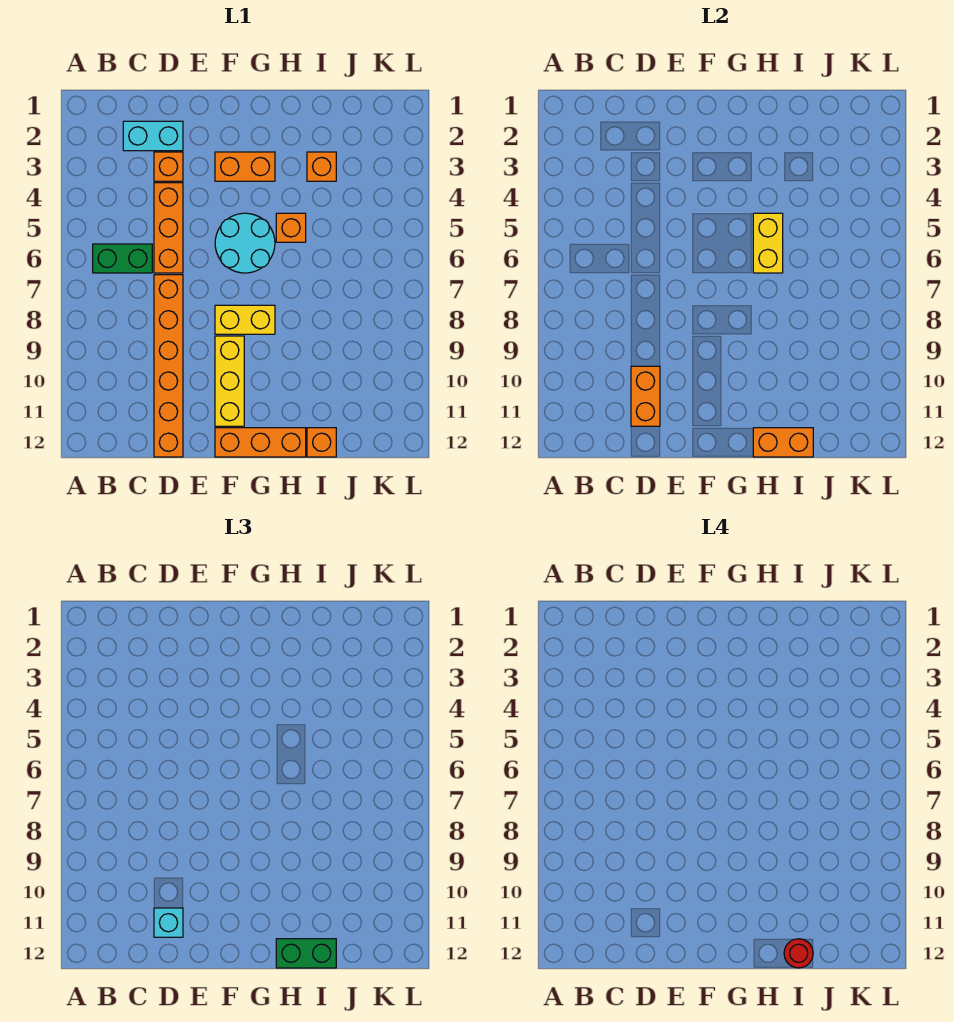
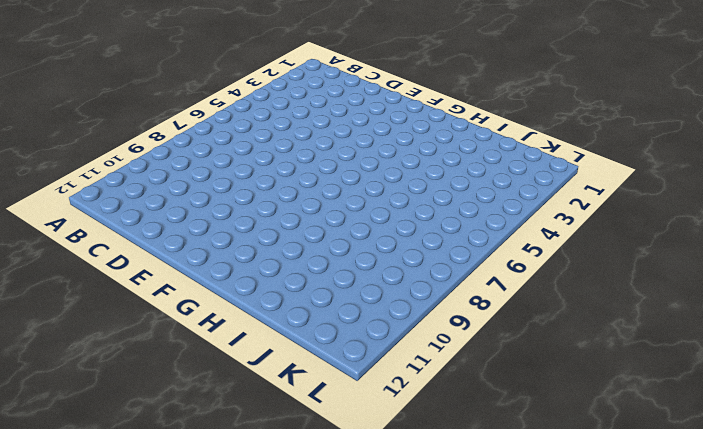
none -> green 1x2 brick [93,244,152,273]
none -> cyan 1x2 brick [123,121,183,151]
none -> orange 1x1 brick [154,152,183,181]

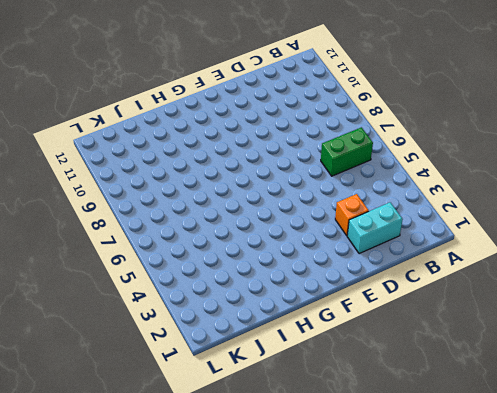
none -> orange 1x3 brick [154,183,183,273]
none -> orange 1x6 brick [154,275,183,457]
none -> orange 1x2 brick [215,152,275,181]

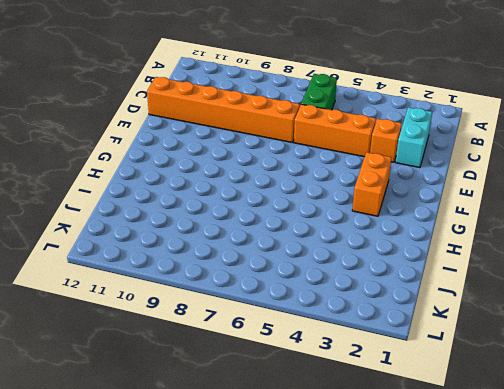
none -> cyan 2x2 round brick [215,213,275,273]
none -> yellow 1x2 brick [215,305,275,334]
none -> yellow 1x3 brick [215,336,244,426]

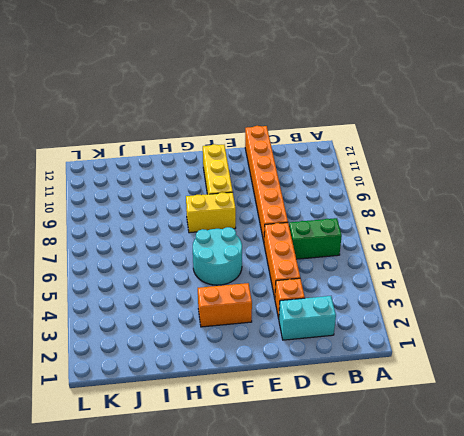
none -> orange 1x3 brick [215,428,306,457]
none -> orange 1x1 brick [276,213,306,242]
none -> orange 1x1 brick [307,152,336,181]

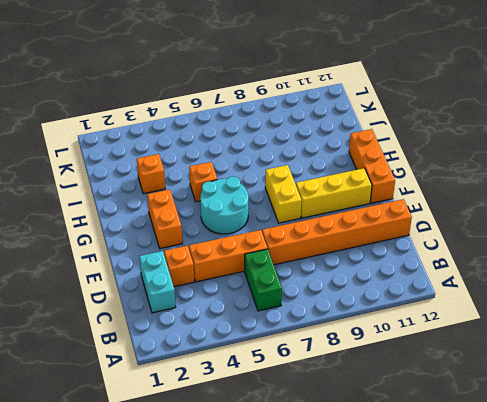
none -> orange 1x1 brick [307,428,336,457]
none -> orange 1x2 brick [631,366,660,426]
none -> yellow 1x2 brick [753,213,783,273]

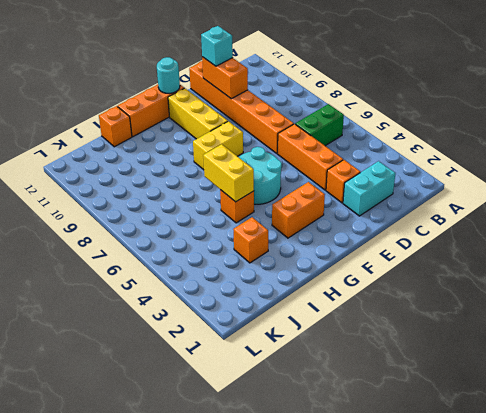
cyan 1x1 round brick [157,57,180,94] -> none
none -> orange 1x2 brick [753,428,813,457]
none -> green 1x2 brick [276,939,336,968]
none -> red 1x1 round brick [784,939,813,968]

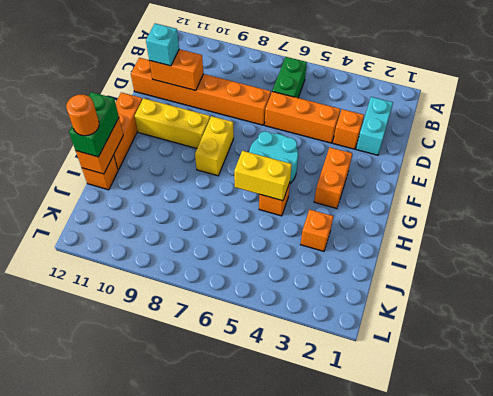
orange 1x1 round brick [66,94,99,136] -> red 1x1 round brick [784,939,813,968]

